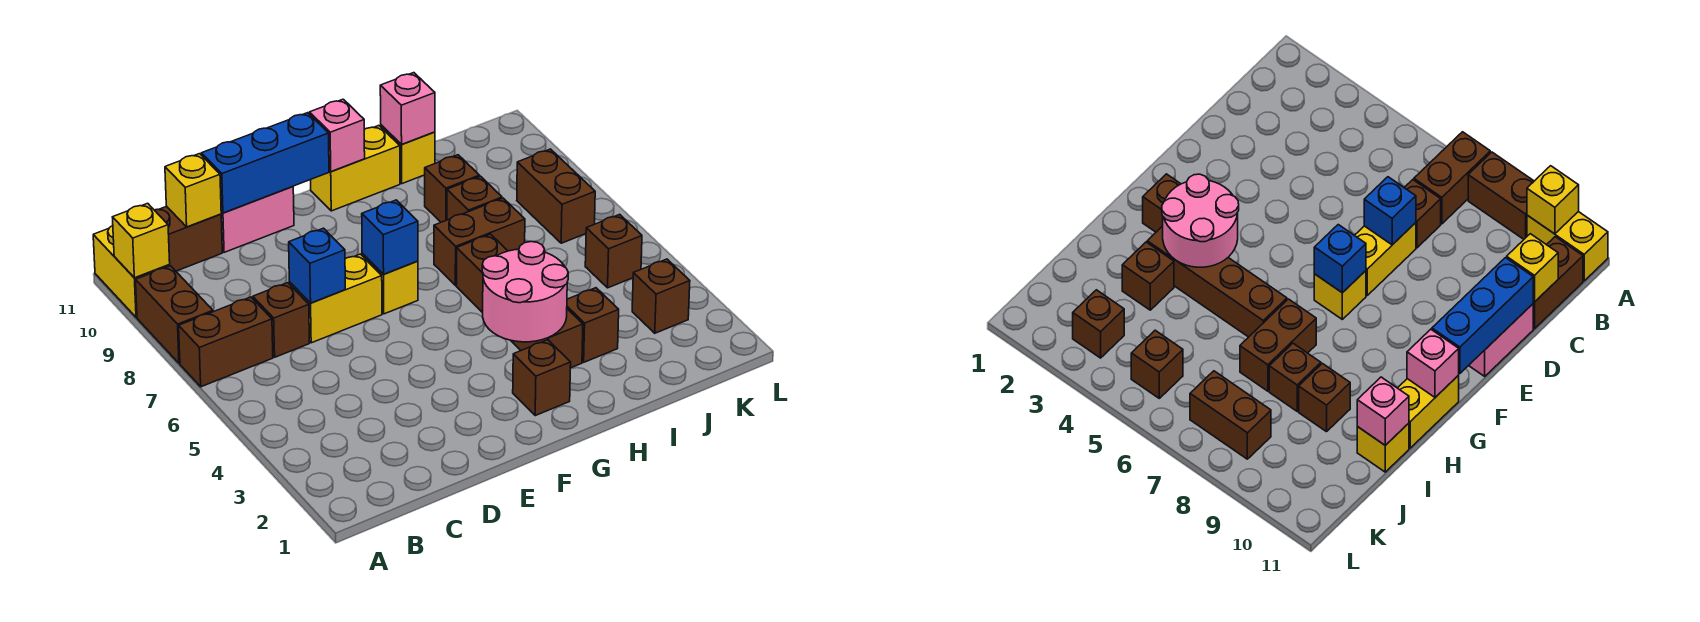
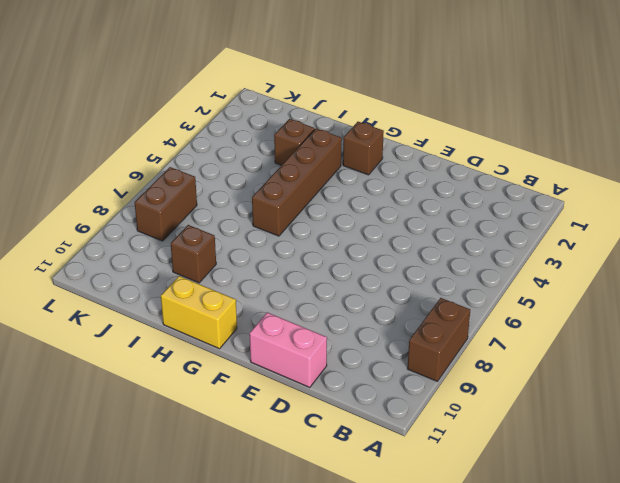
none -> brown 1x2 brick [179,297,273,387]
none -> yellow 1x2 brick [93,226,170,317]
none -> brown 1x2 brick [155,206,222,271]

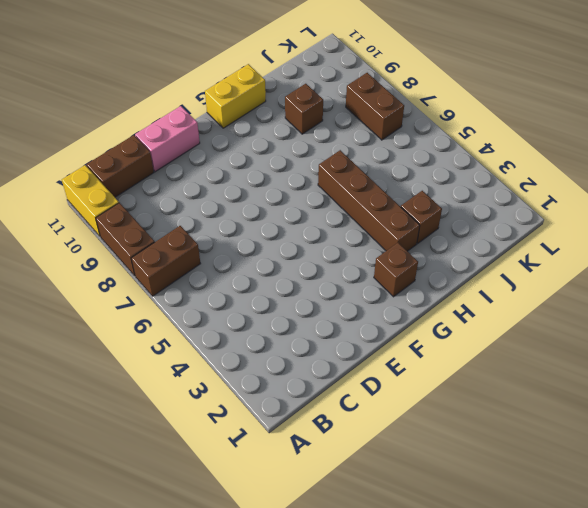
none -> brown 1x1 brick [253,283,309,357]
none -> yellow 1x2 brick [289,254,382,343]
none -> yellow 1x1 brick [362,254,418,314]

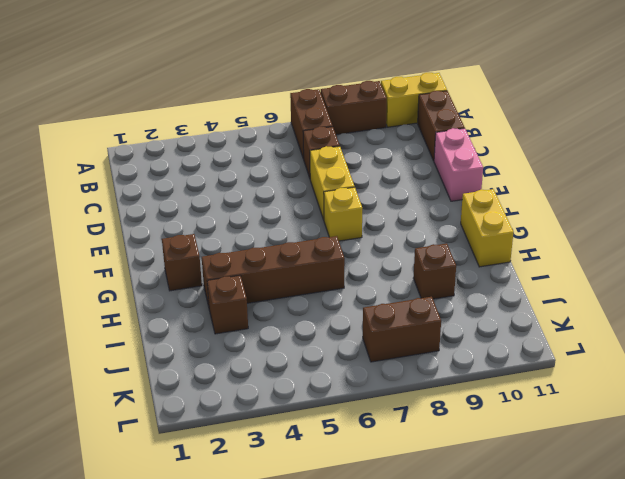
none -> brown 1x2 brick [434,198,525,285]
none -> brown 1x1 brick [447,176,502,220]
none -> yellow 1x1 brick [381,125,435,184]

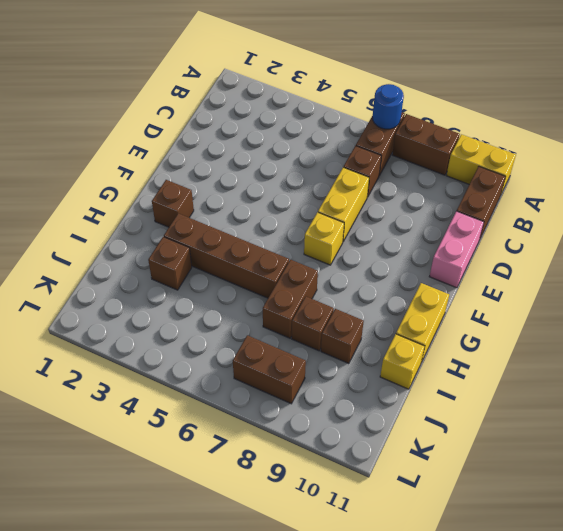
blue 1x1 round brick [373,84,404,129] -> none
none -> brown 1x1 brick [632,259,690,333]
none -> brown 1x1 brick [585,214,642,288]
none -> yellow 1x1 brick [112,203,170,278]

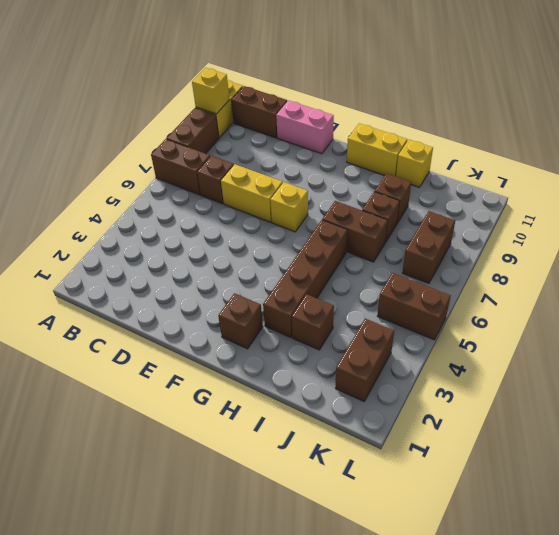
brown 1x2 brick [335,319,394,401] -> brown 1x1 brick [632,259,690,333]
brown 1x2 brick [377,273,451,340] -> brown 1x1 brick [585,214,642,288]
none -> yellow 1x1 brick [165,154,221,227]
none -> blue 1x1 brick [289,228,345,303]
none -> blue 1x3 brick [201,113,329,213]

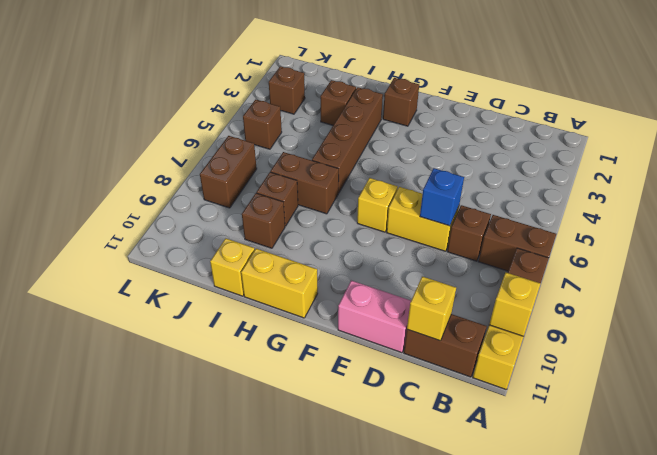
none -> blue 1x3 brick [201,113,329,213]
none -> blue 1x1 brick [362,200,418,274]
none -> pink 2x2 round brick [482,242,568,342]

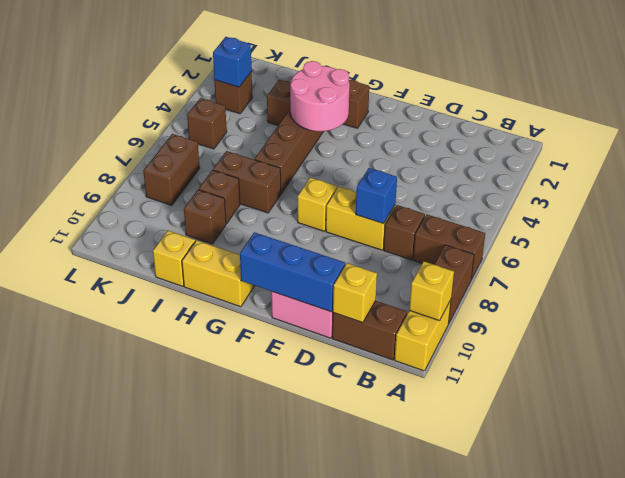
blue 1x1 brick [213,37,252,87] -> blue 1x1 brick moved to [362,200,418,274]
none -> pink 1x1 brick [309,99,365,172]
none -> pink 1x1 brick [380,73,435,145]

